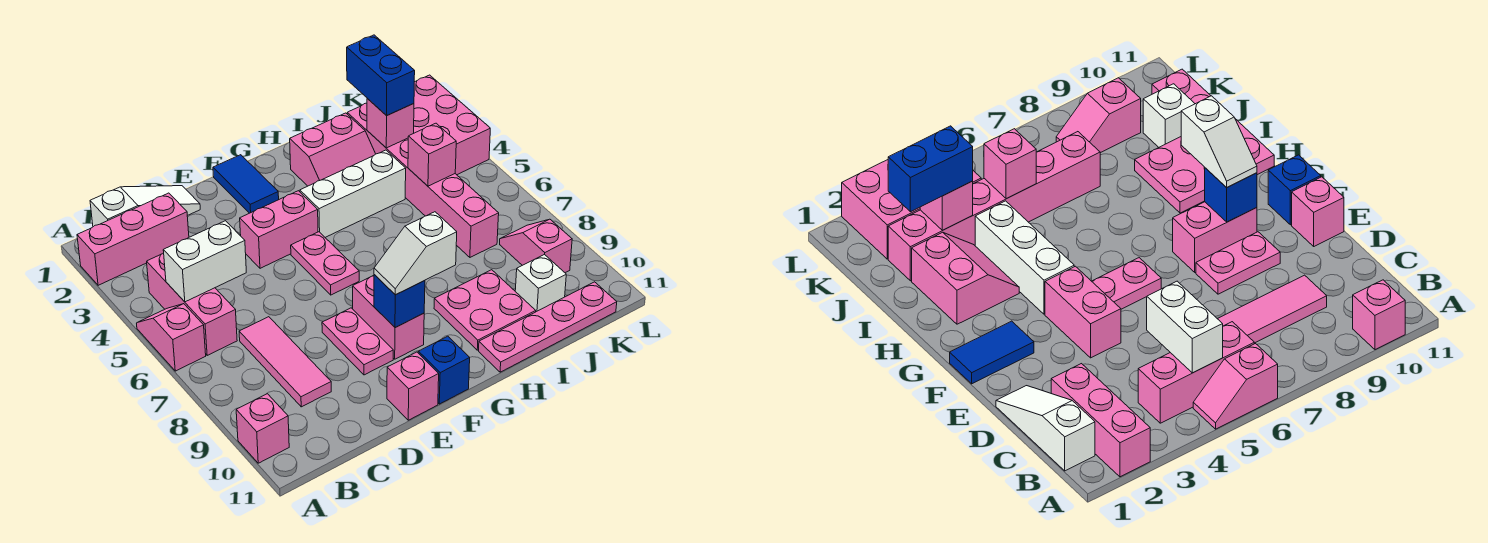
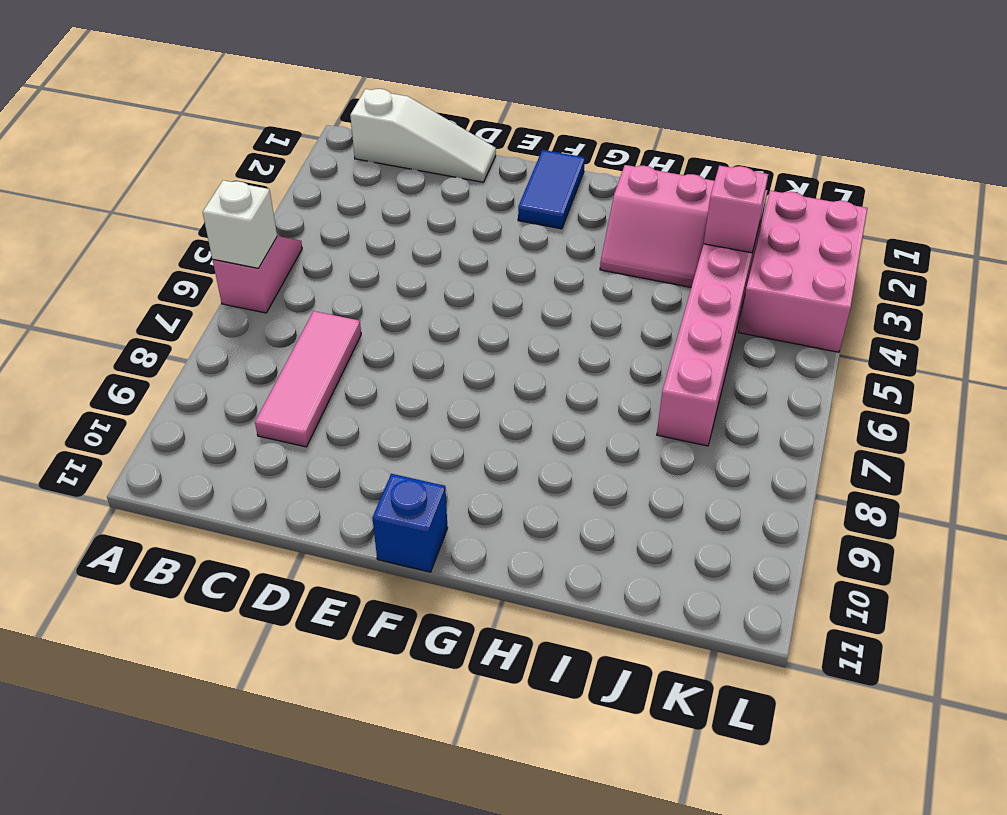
white 1x1 brick [203,180,277,268] -> white 1x1 brick moved to [515,254,566,312]
none -> pink 1x3 brick [77,193,189,285]
none -> pink 1x1 brick [236,394,289,463]
none -> pink 1x3 brick [147,253,237,355]

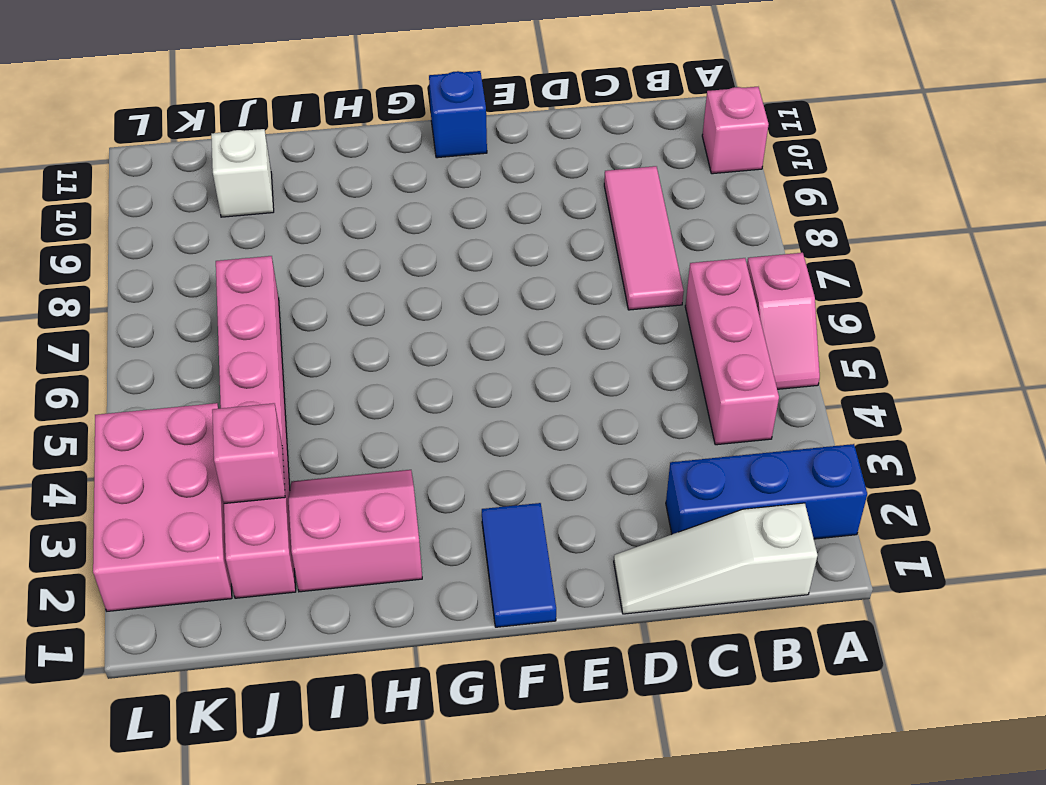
blue 1x3 brick [666,444,867,539] -> pink 1x3 brick [77,193,189,285]
none -> pink 1x2 brick [240,191,318,268]
none -> pink 1x2 plate [322,308,393,375]
none -> pink 1x1 brick [387,352,439,420]

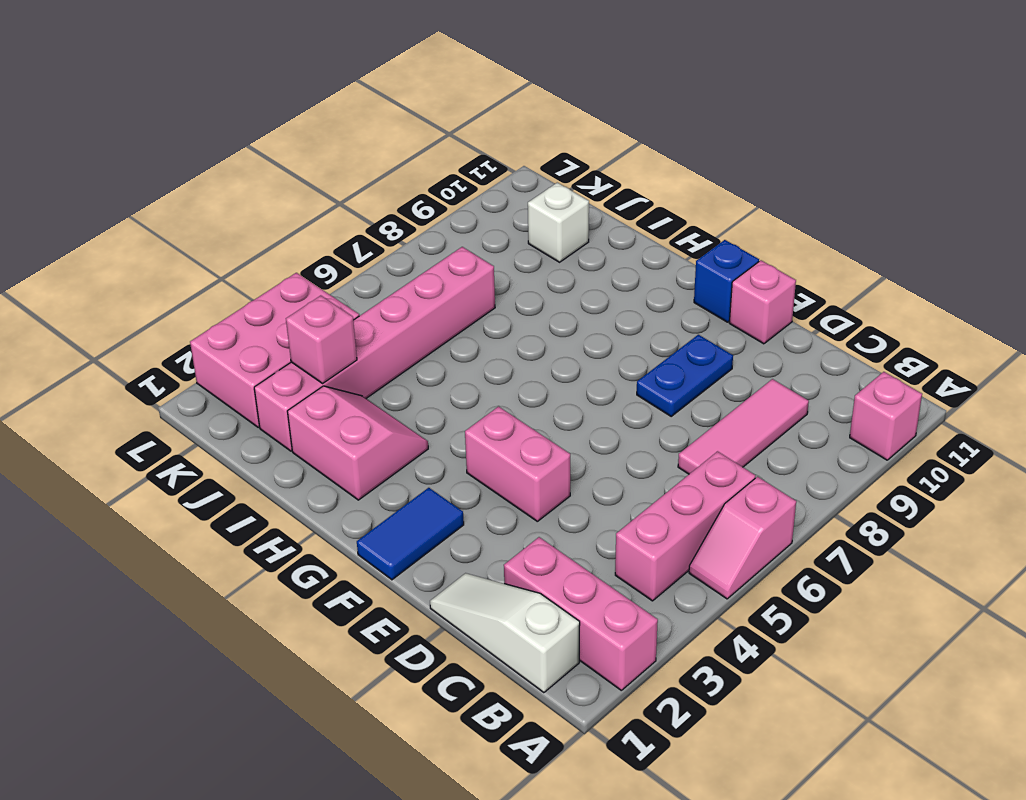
blue 1x2 plate [637,335,733,416] -> pink 1x2 plate [322,308,393,375]
none -> pink 1x2 plate [291,232,359,295]
none -> pink 1x2 brick [353,276,424,359]
none -> white 1x3 brick [300,150,406,237]

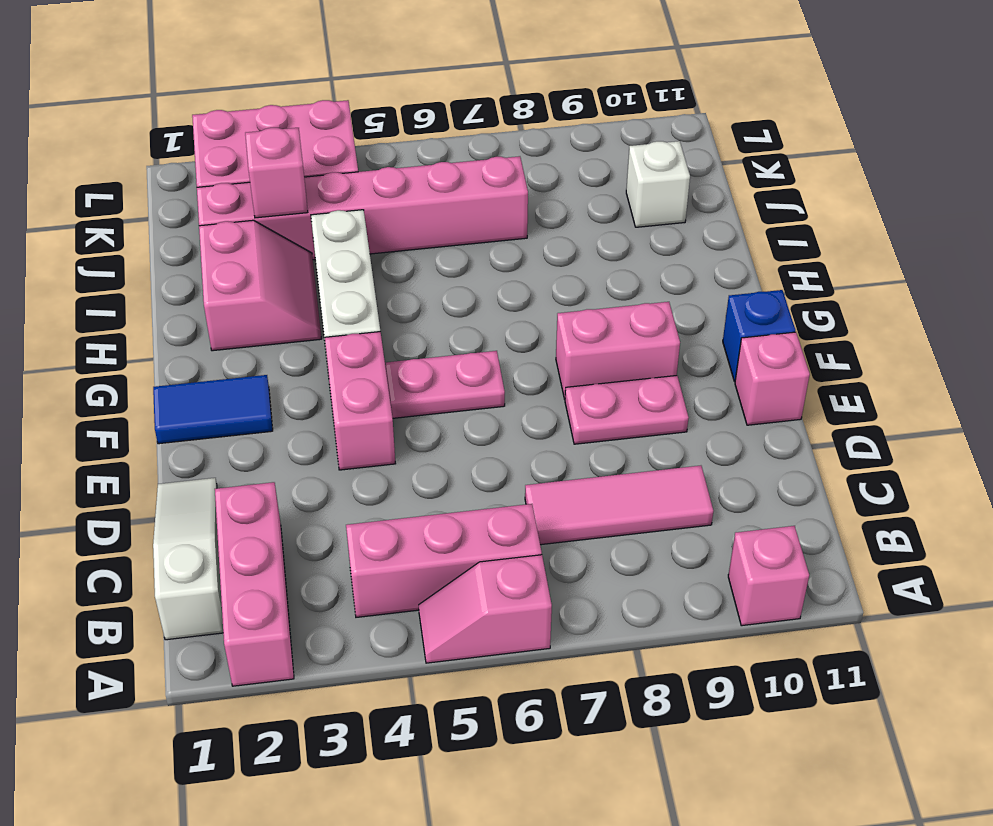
none -> pink 2x2 plate [434,270,536,350]
none -> pink 1x4 plate [479,282,617,372]
none -> pink 1x2 slope [500,219,572,273]

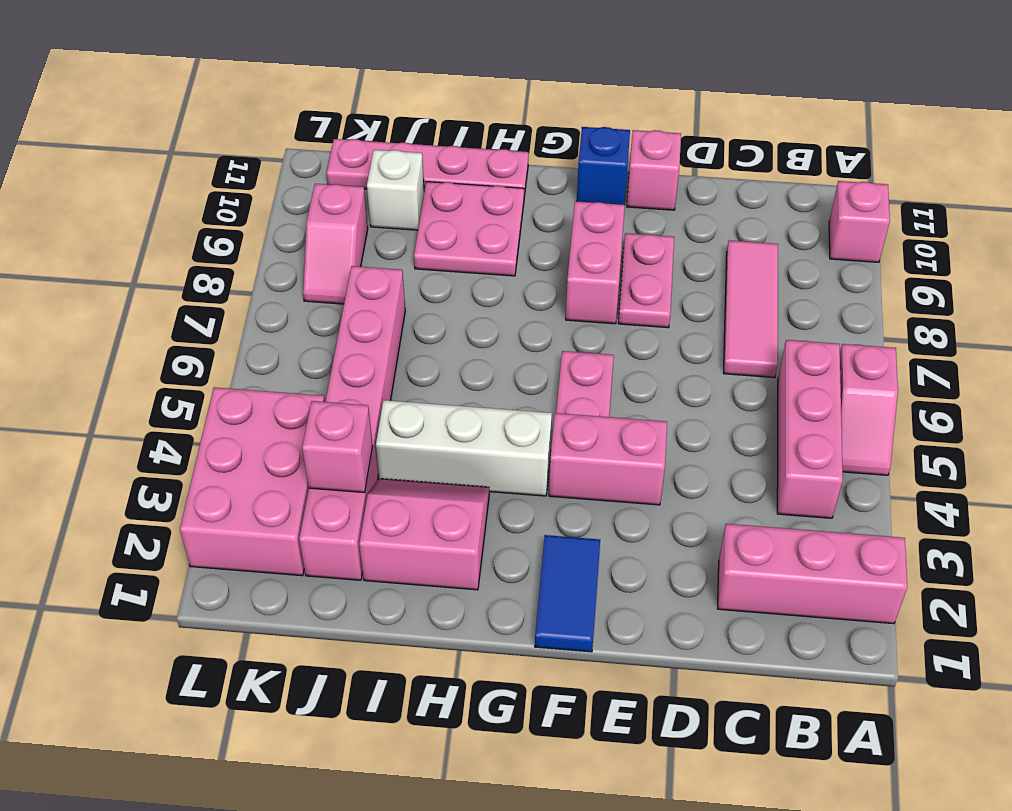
none -> white 1x3 slope [90,186,200,227]
none -> white 1x2 brick [163,221,246,302]
none -> blue 1x1 brick [374,275,425,328]

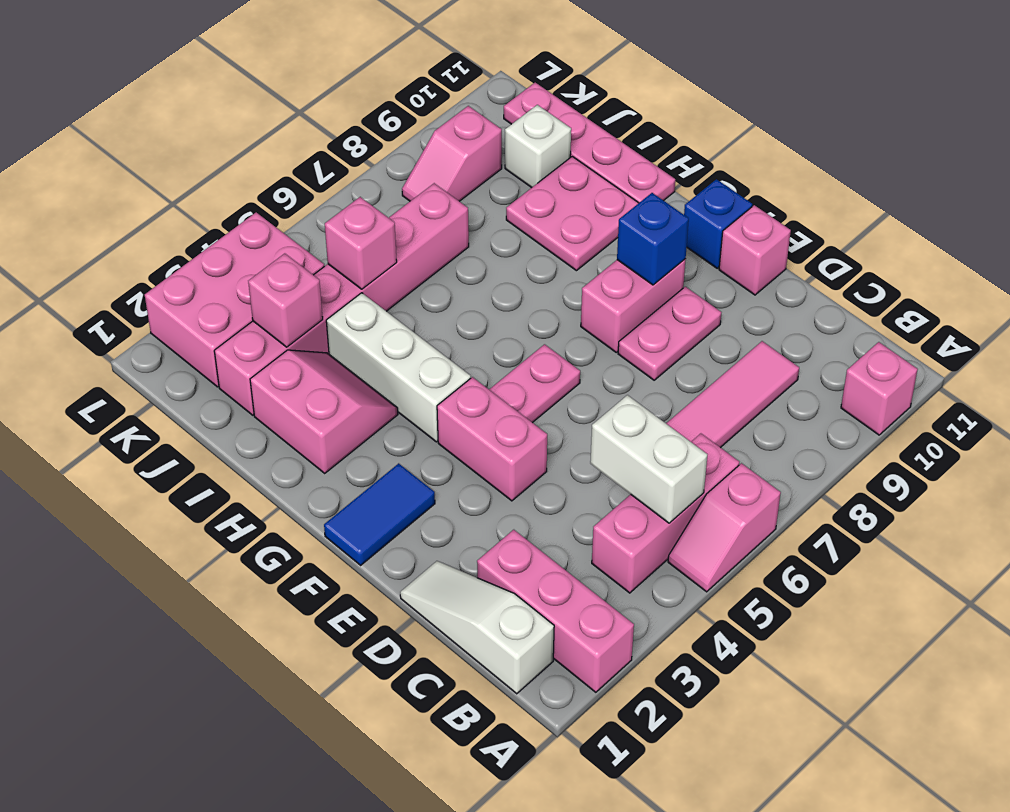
none -> white 1x2 slope [374,212,457,295]
none -> blue 1x2 brick [347,35,415,116]

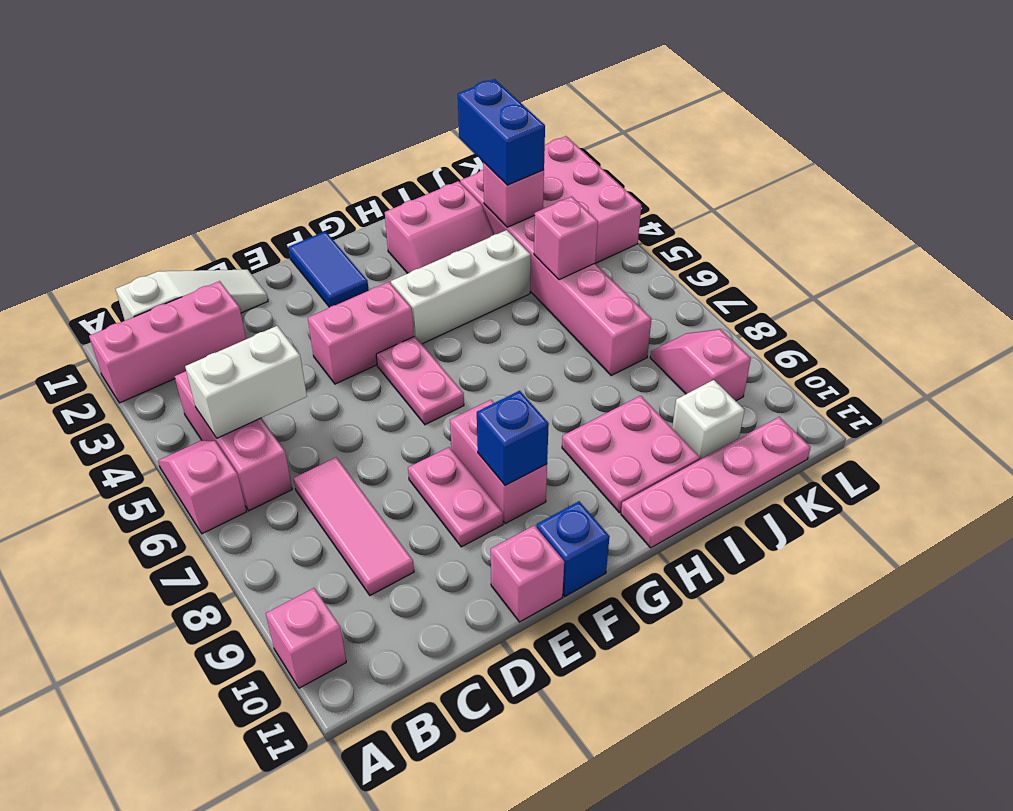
none -> white 1x2 slope [374,212,457,295]

